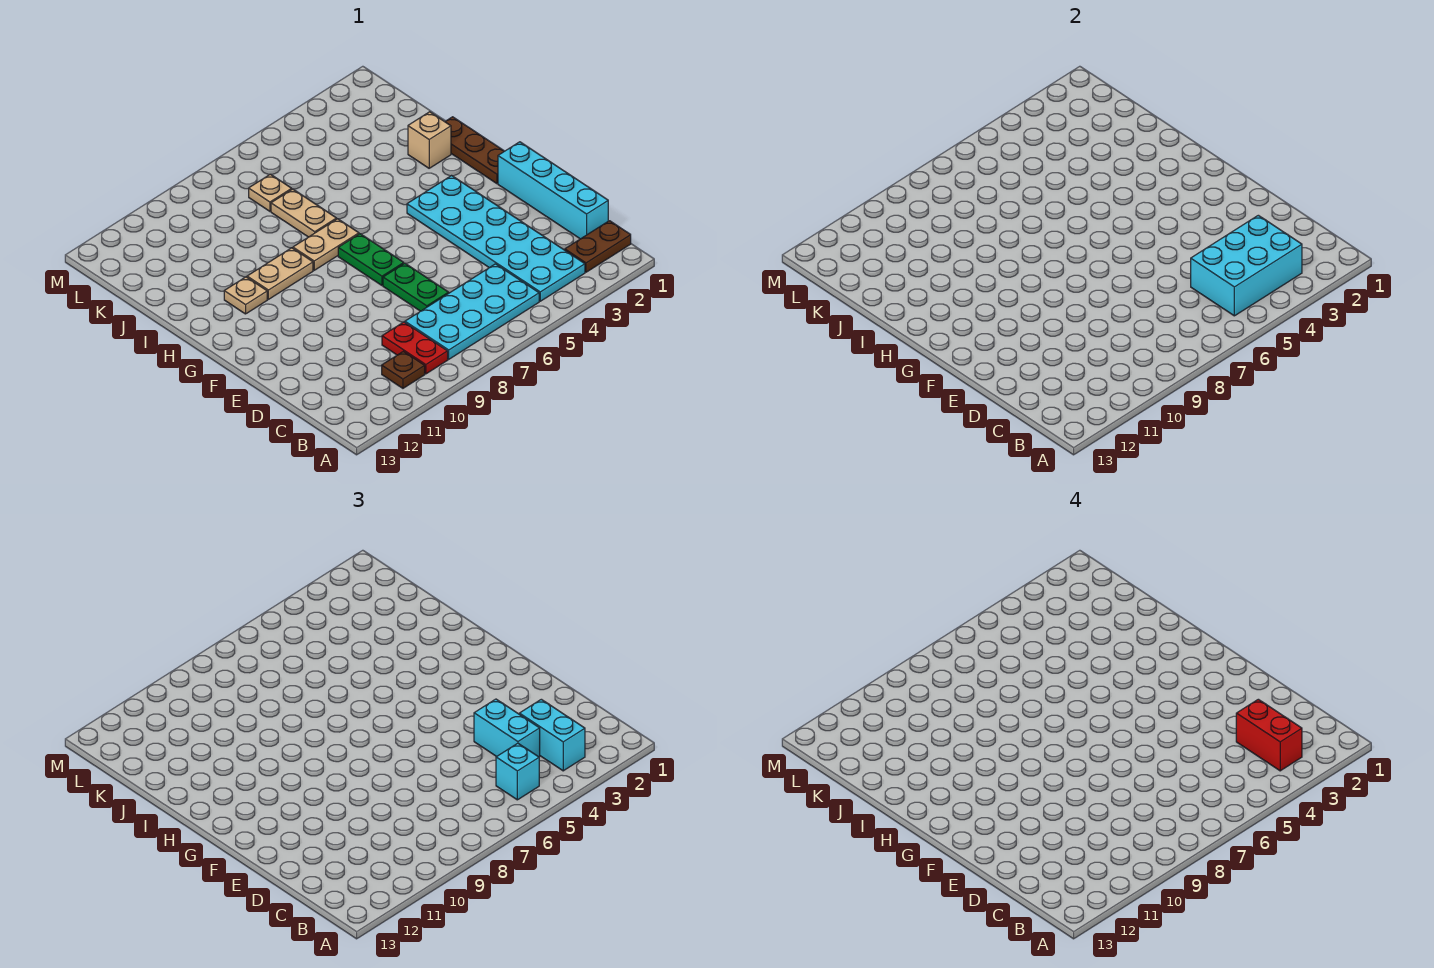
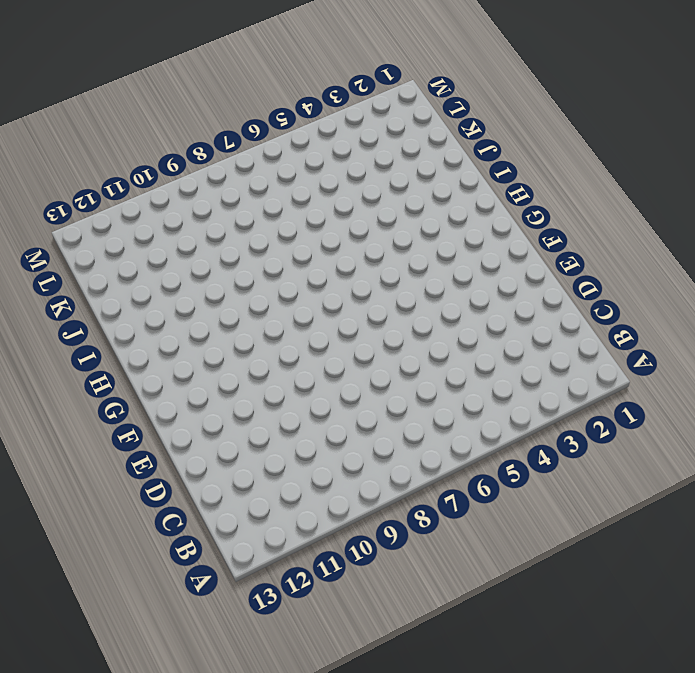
none -> brown 1x2 plate [565,221,631,272]
none -> cyan 2x6 plate [407,176,585,301]
none -> cyan 2x4 plate [405,264,539,359]

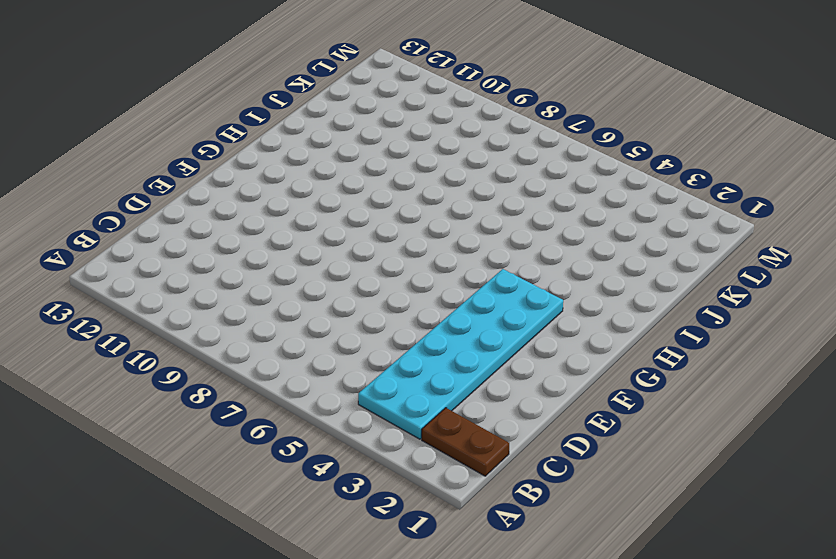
none -> cyan 2x4 plate [405,264,539,359]
none -> red 1x2 plate [382,322,448,374]
none -> brown 1x1 plate [382,351,425,388]

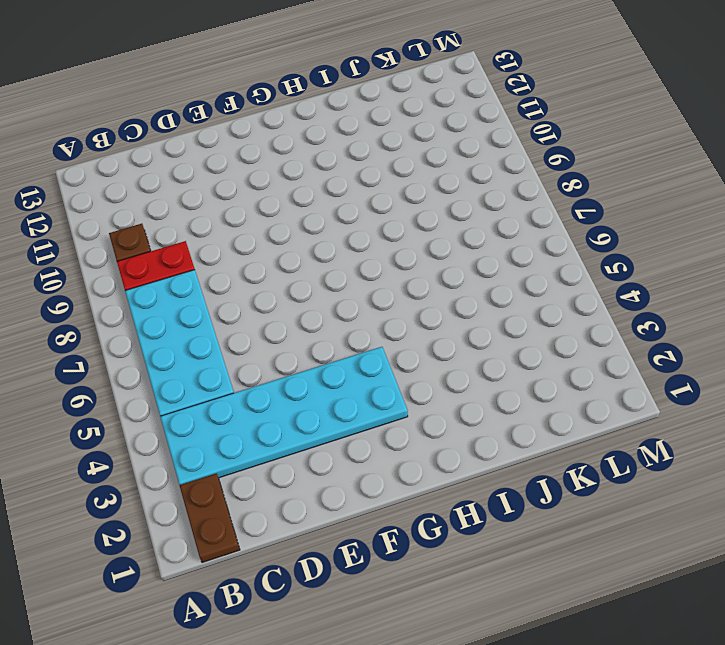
none -> cyan 1x4 brick [498,142,608,239]
none -> green 1x2 plate [383,263,449,311]
none -> green 1x2 plate [338,234,404,285]

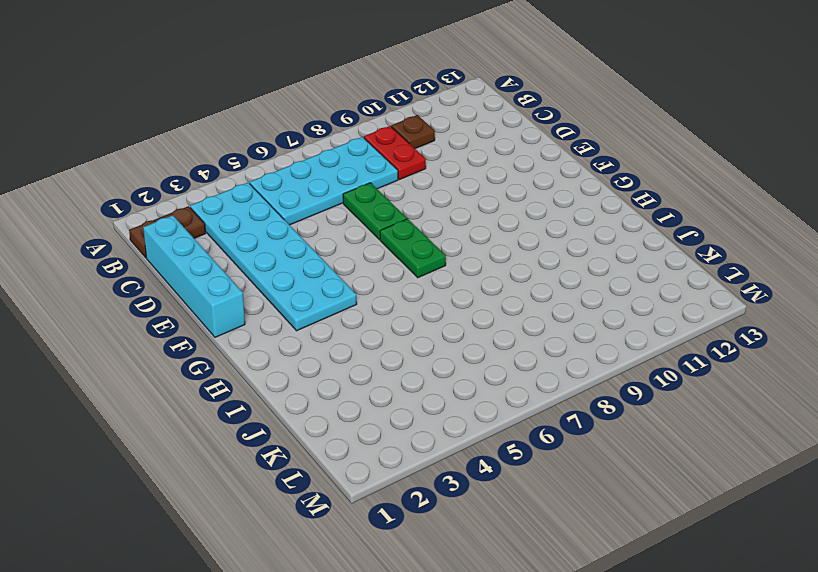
none -> brown 1x3 plate [445,117,504,184]
none -> tan 1x2 plate [293,219,359,270]
none -> tan 1x2 plate [247,248,313,299]

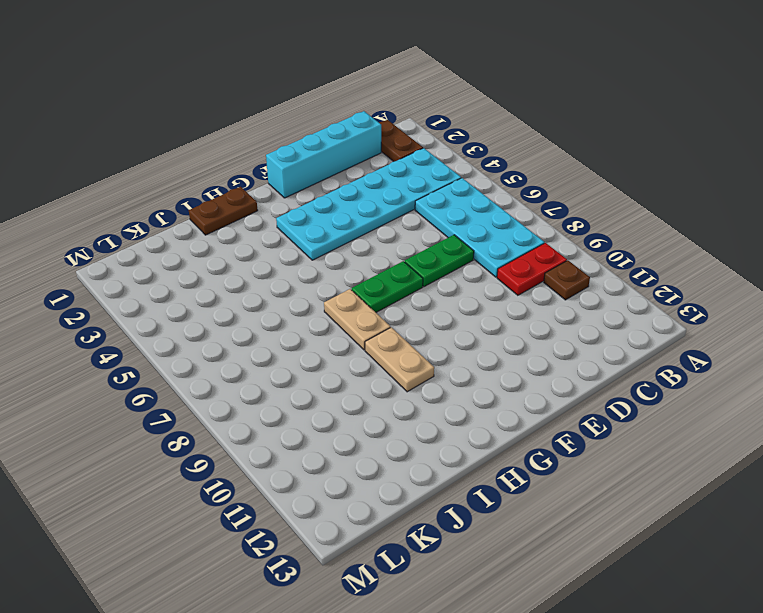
brown 1x2 plate [189,187,258,235] -> brown 1x3 plate [445,117,504,184]
none -> tan 1x1 plate [224,277,267,314]
none -> tan 1x1 brick [408,112,451,168]
none -> tan 1x2 plate [271,189,337,237]

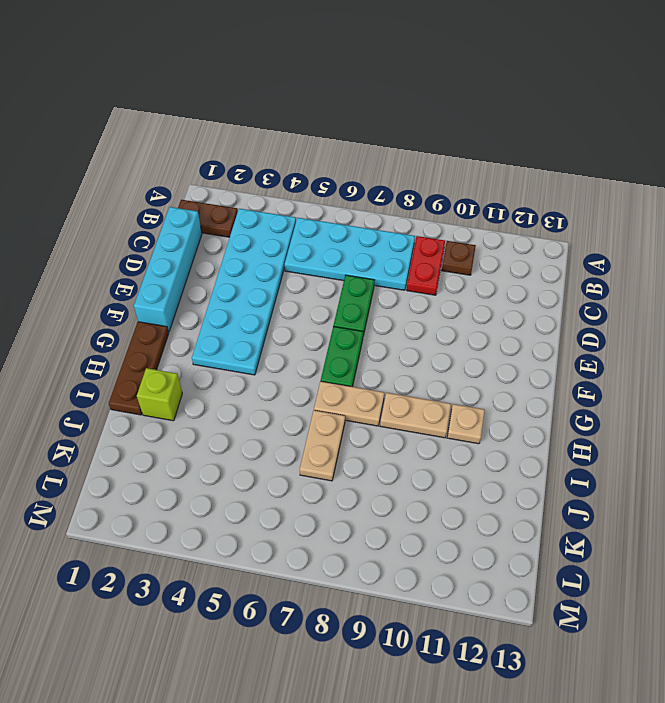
lime 1x1 brick [137,368,182,421] -> tan 1x1 brick [408,112,451,168]
none -> tan 1x1 plate [249,174,292,211]
none -> cyan 2x3 brick [1191,215,1302,316]
none -> cyan 1x2 brick [519,699,585,771]

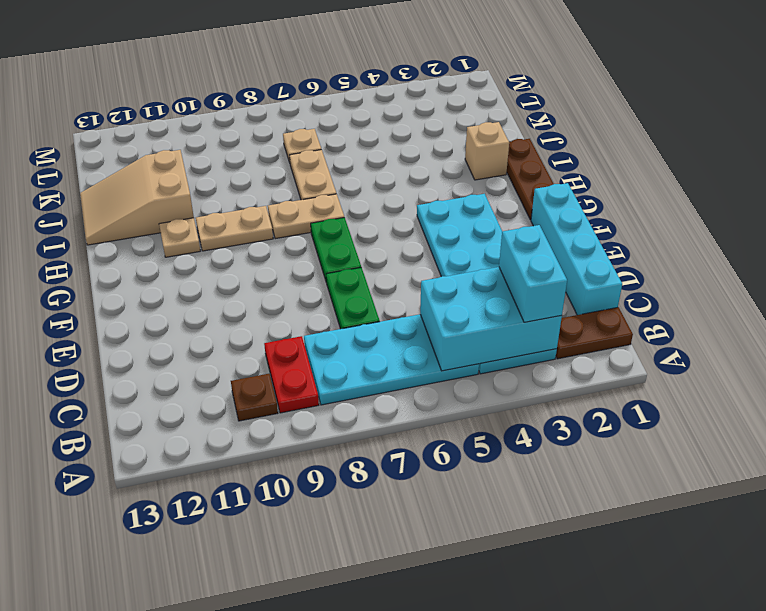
tan 2x3 slope [80,150,194,245] -> none
none -> cyan 1x1 brick [496,743,539,800]
none -> cyan 1x2 brick [474,699,540,757]
none -> red 1x2 brick [1236,699,1302,771]

